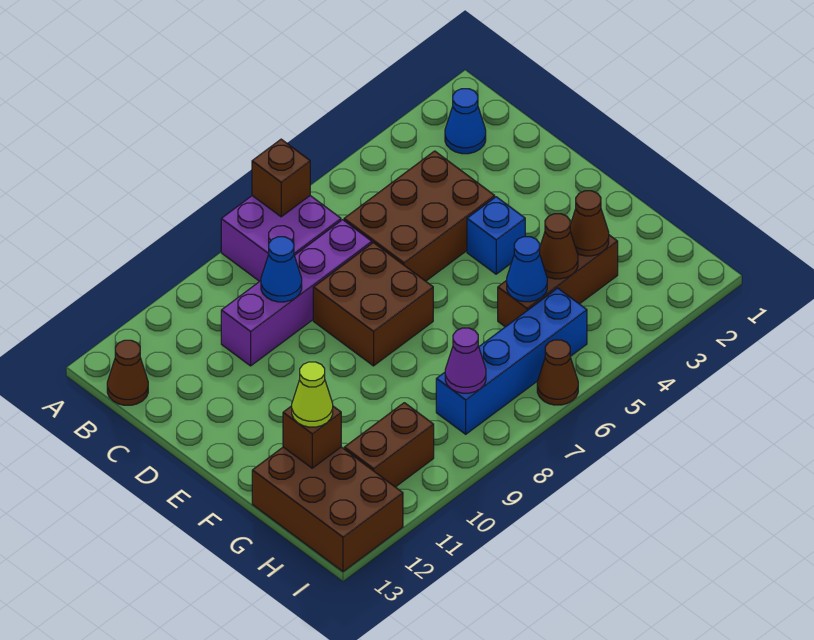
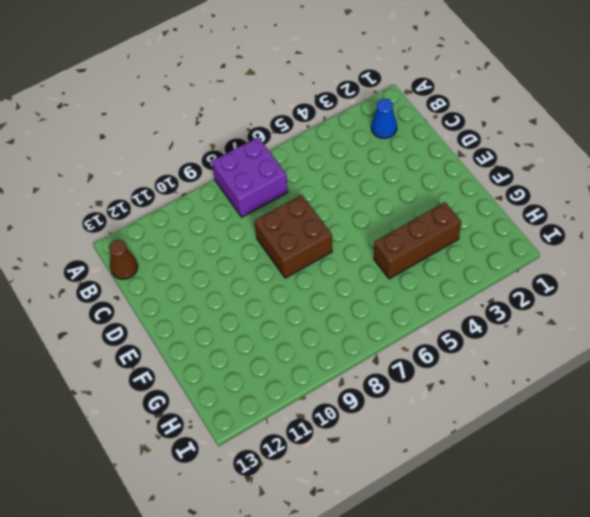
none -> brown 2x3 brick [344,151,495,281]
none -> purple 1x4 brick [221,220,372,366]
none -> blue 1x1 brick [467,197,525,274]

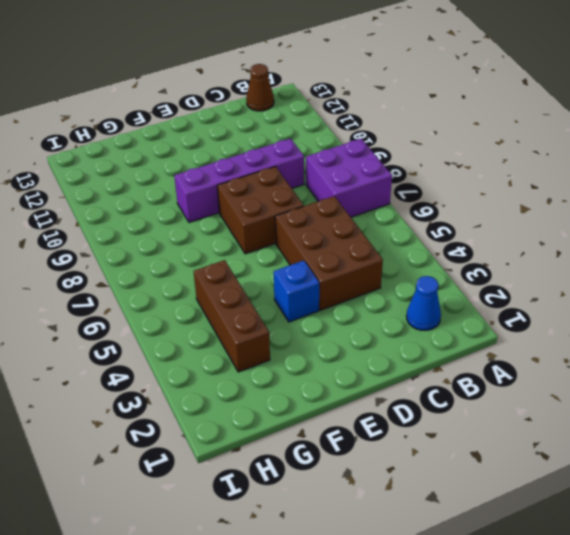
purple 1x4 brick [174,139,304,222] -> purple 1x4 brick turned to [221,220,372,366]
none -> brown 2x3 brick [252,447,403,572]
none -> blue 1x4 brick [436,288,587,434]
none -> brown 1x2 brick [344,403,434,487]

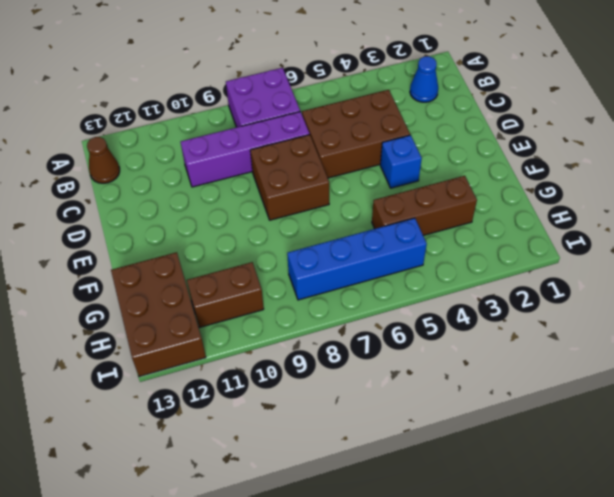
none -> brown 1x1 cone [537,340,578,405]
none -> brown 1x1 brick [252,139,310,217]
none -> blue 1x1 cone [261,237,302,302]

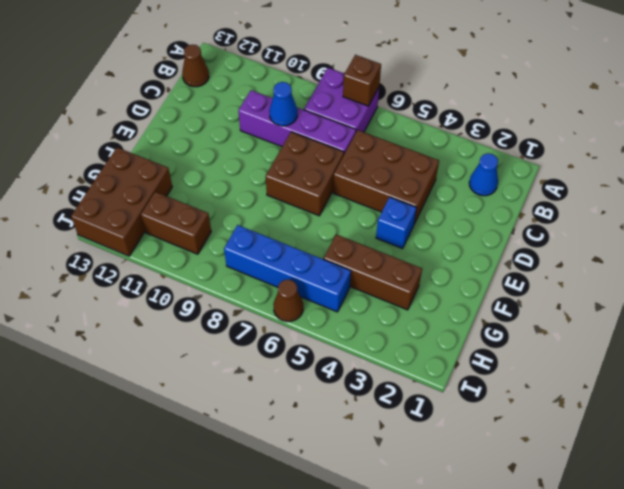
none -> brown 1x1 cone [570,191,609,256]
none -> brown 1x1 cone [540,214,578,279]
none -> blue 1x1 cone [507,237,547,302]

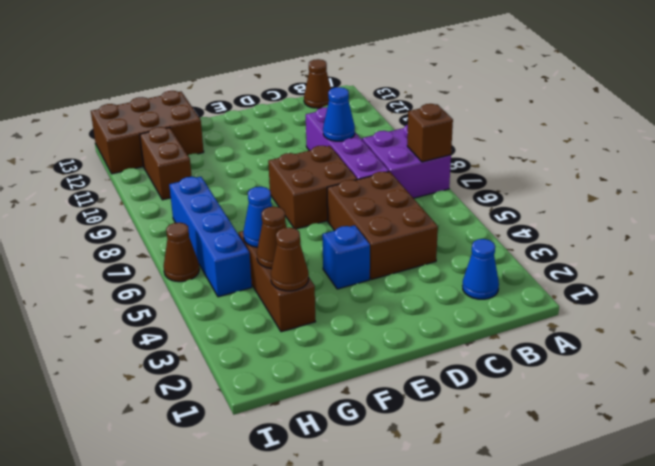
none -> brown 1x1 brick [283,406,341,468]
none -> purple 1x1 cone [445,328,486,393]
none -> lime 1x1 cone [292,362,333,427]

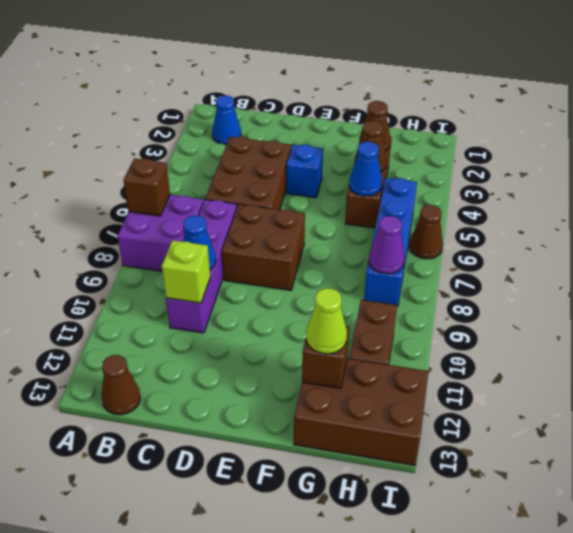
lime 1x1 brick [162,240,210,303] -> none

